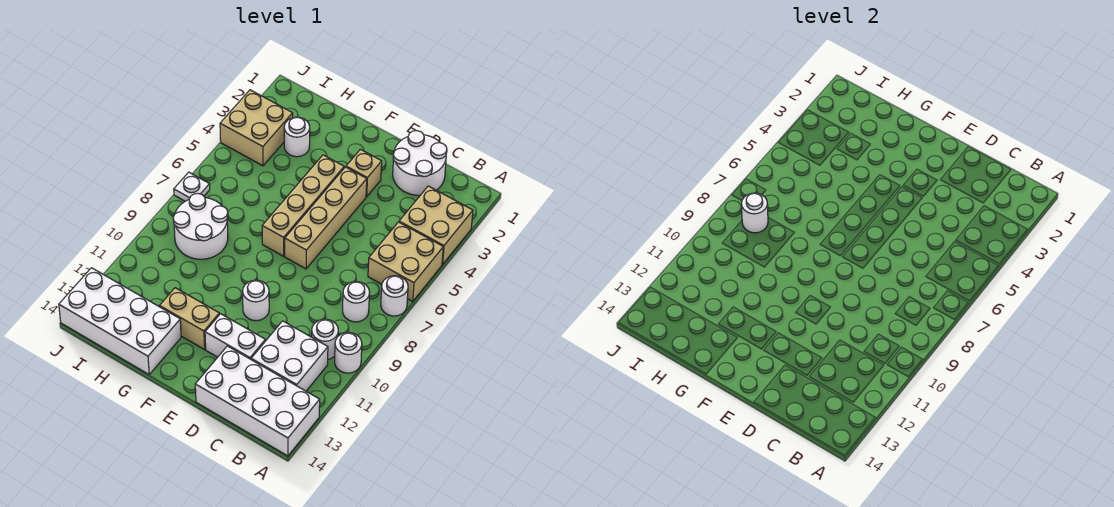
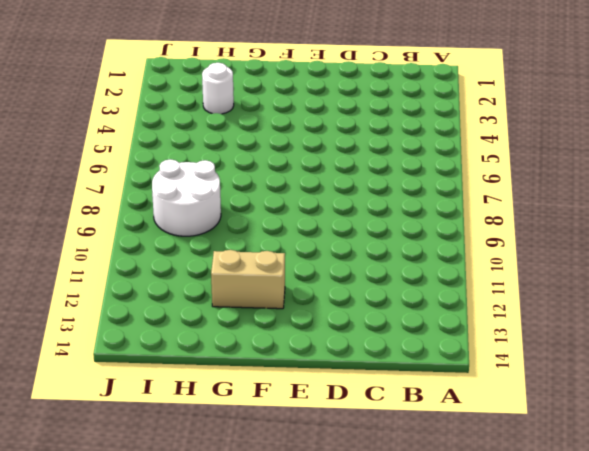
none -> tan 2x2 brick [399,186,473,264]
none -> tan 2x2 brick [368,222,443,301]
none -> white 1x1 round brick [381,276,408,316]

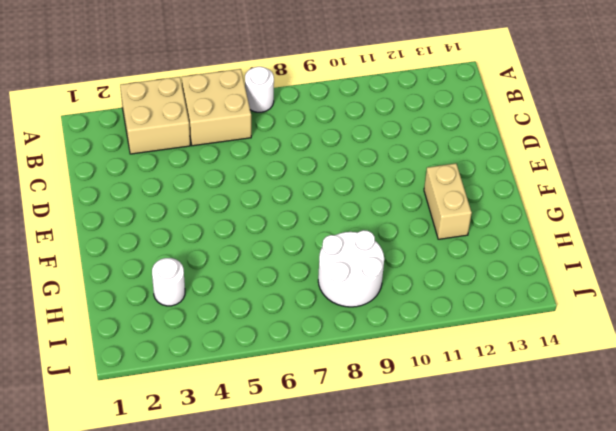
none -> white 1x1 round brick [335,332,362,373]
none -> white 2x4 brick [195,346,320,456]
none -> white 1x1 round brick [343,282,370,322]

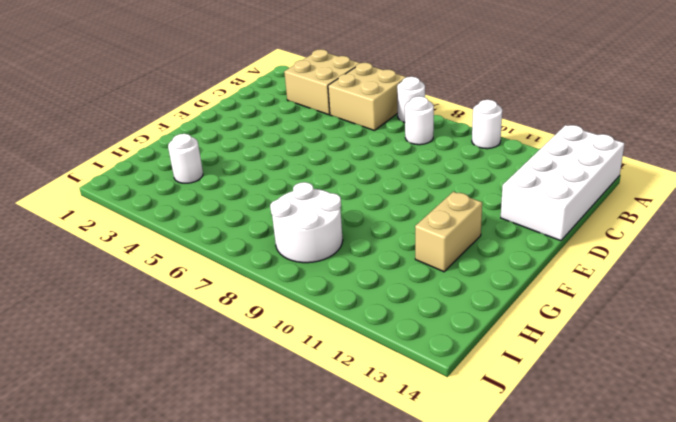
none -> white 1x1 round brick [312,319,338,359]
none -> white 2x2 brick [251,321,328,391]
none -> white 2x2 round brick [393,131,447,195]

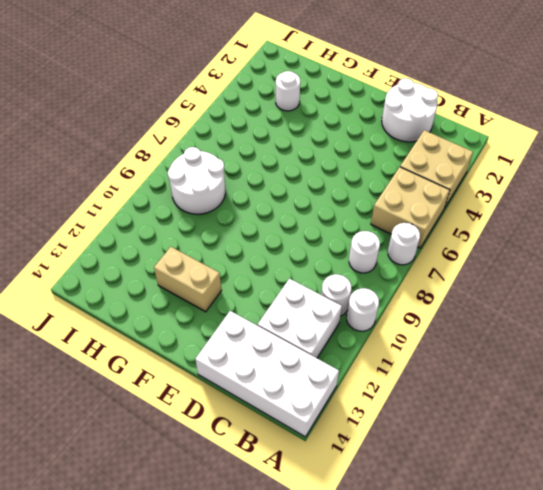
none -> white 1x2 brick [205,314,265,359]
none -> tan 1x1 brick [346,149,382,197]
none -> tan 1x4 brick [285,167,367,269]

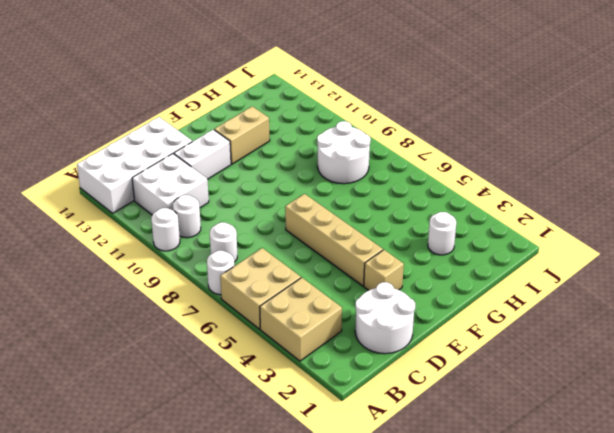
none -> white 1x1 round brick [243,280,269,321]
none -> tan 1x4 brick [262,155,344,256]
none -> white 2x4 brick [59,268,181,374]

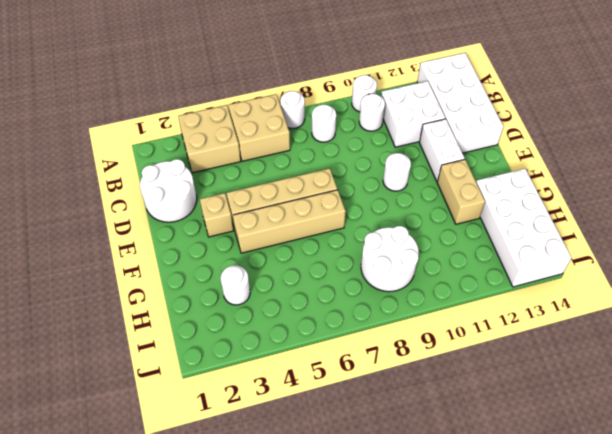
none -> tan 2x2 brick [220,90,293,166]
none -> white 1x1 plate [174,172,210,201]
none -> white 1x1 round brick [742,193,768,233]

